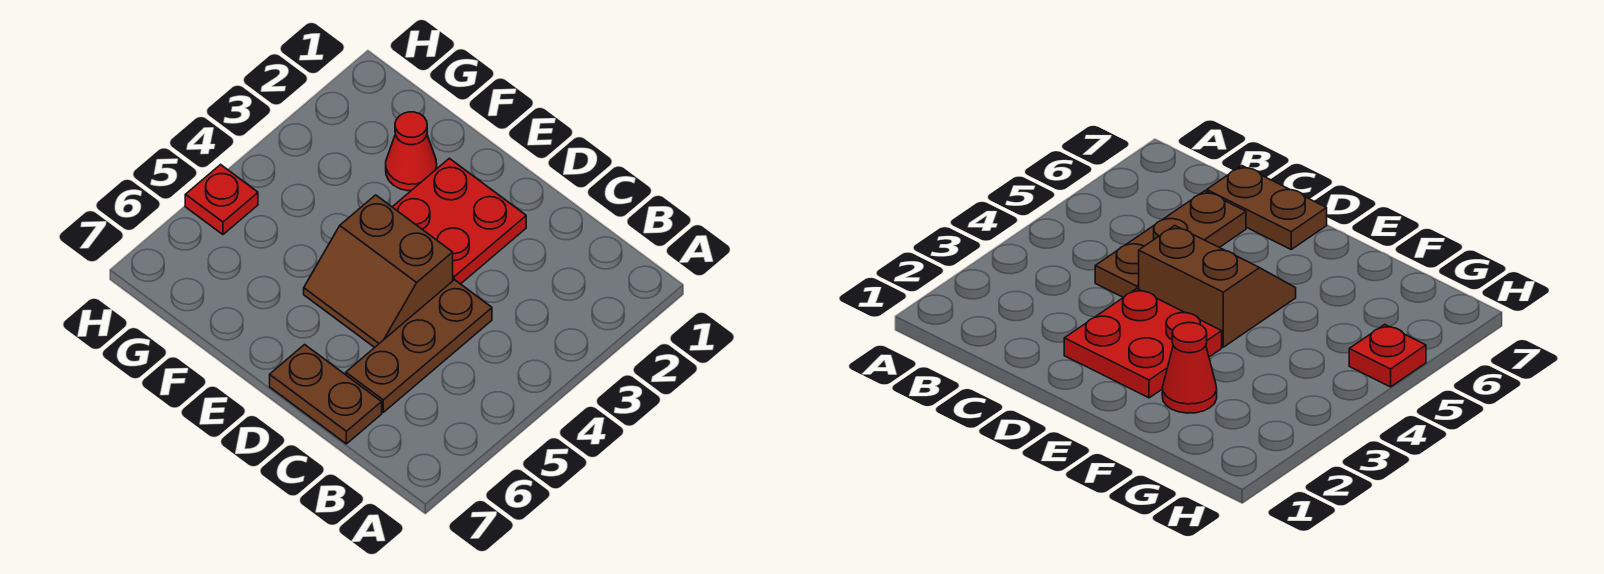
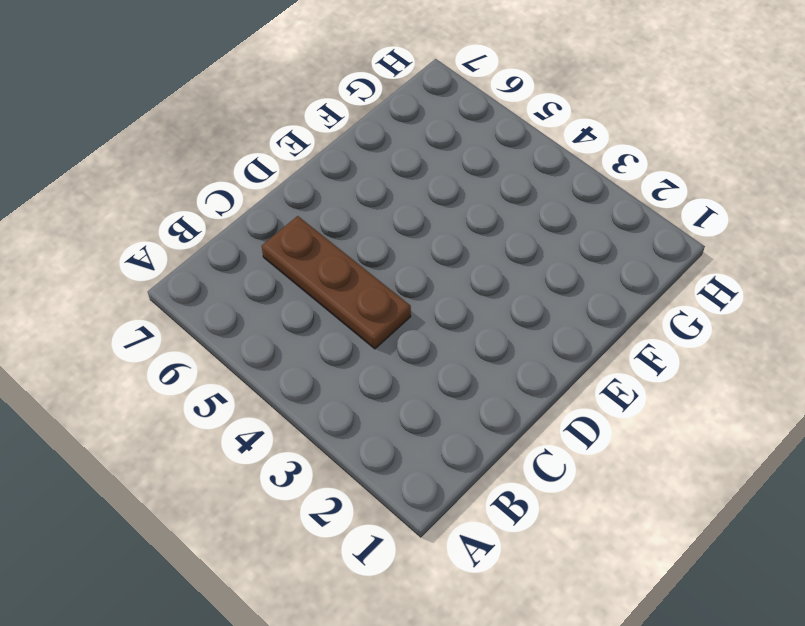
none -> brown 1x2 plate [270,345,382,444]
none -> red 2x2 plate [393,158,526,284]

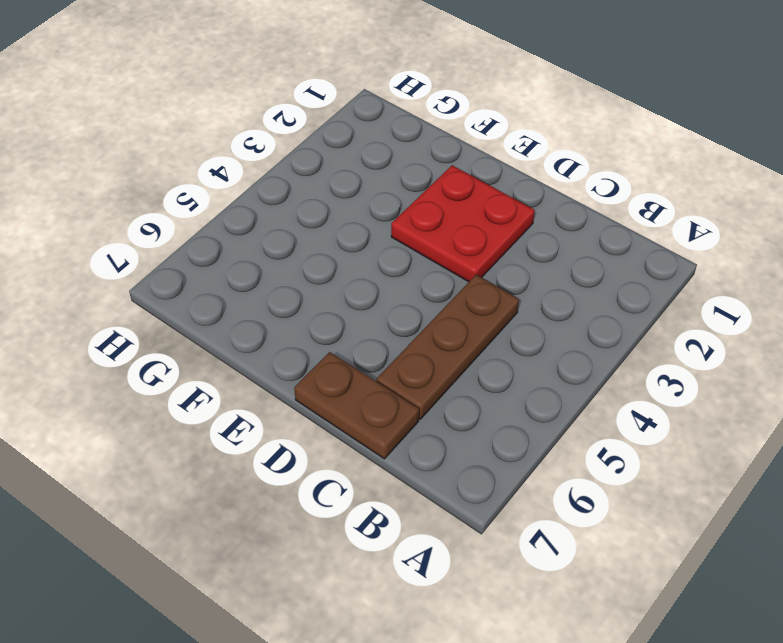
none -> brown 2x2 slope [304,195,453,347]
none -> red 1x1 cone [386,112,437,191]

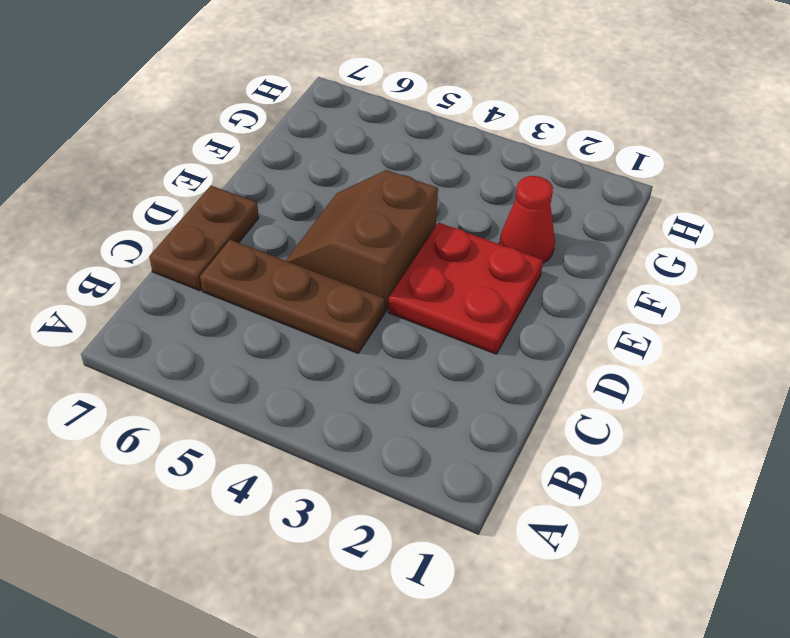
none -> red 1x1 plate [185,165,258,234]

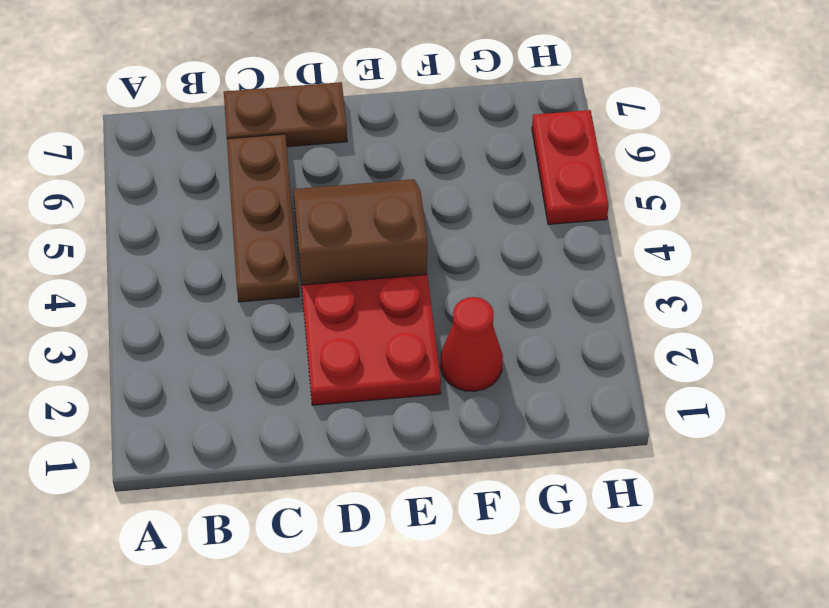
red 1x2 plate [532,110,609,224] -> red 1x1 plate [185,165,258,234]

